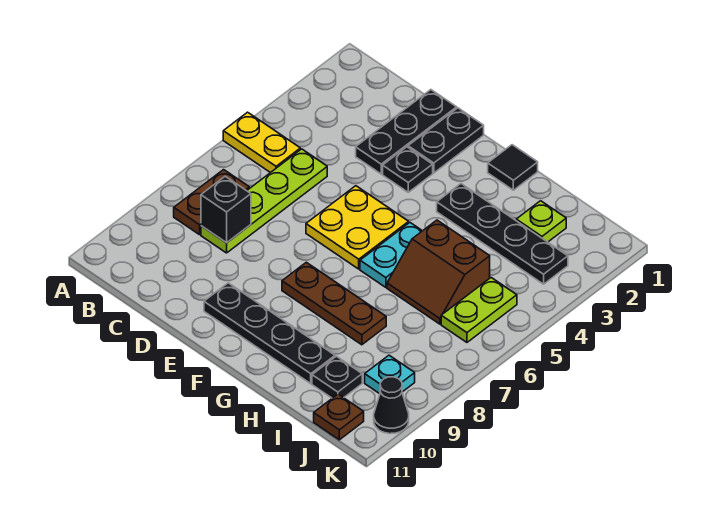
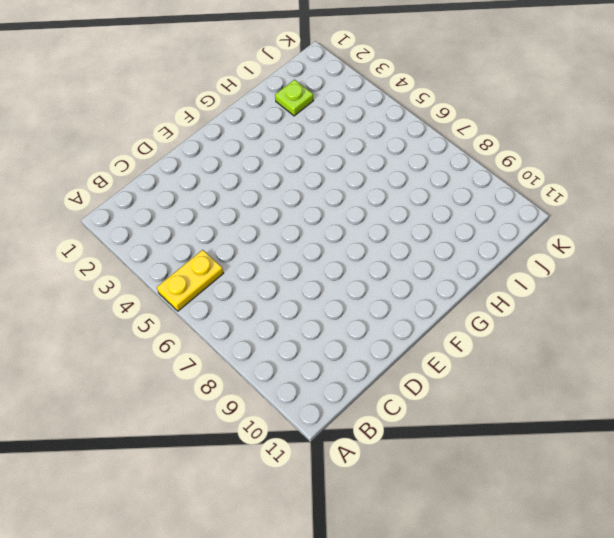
none -> brown 1x2 plate [174,170,249,235]
none -> lime 1x4 plate [201,149,327,253]
none -> black 1x3 plate [356,90,457,174]

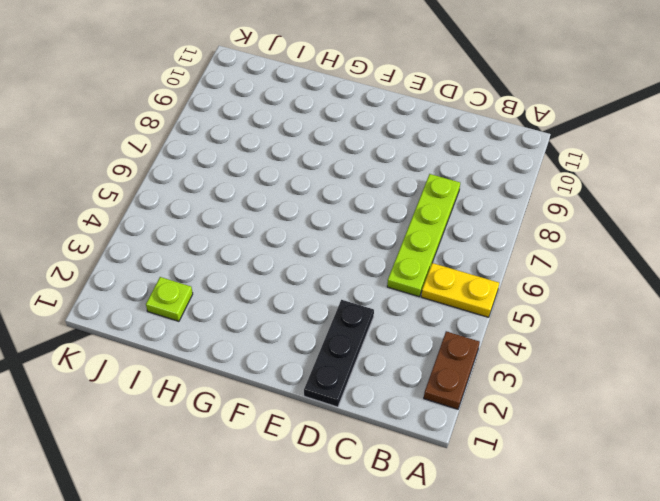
brown 1x2 plate [424,331,480,409] -> brown 1x2 plate moved to [174,170,249,235]
none -> black 1x2 plate [408,108,484,173]
none -> black 1x1 plate [383,147,433,192]
none -> yellow 2x2 plate [306,186,409,269]

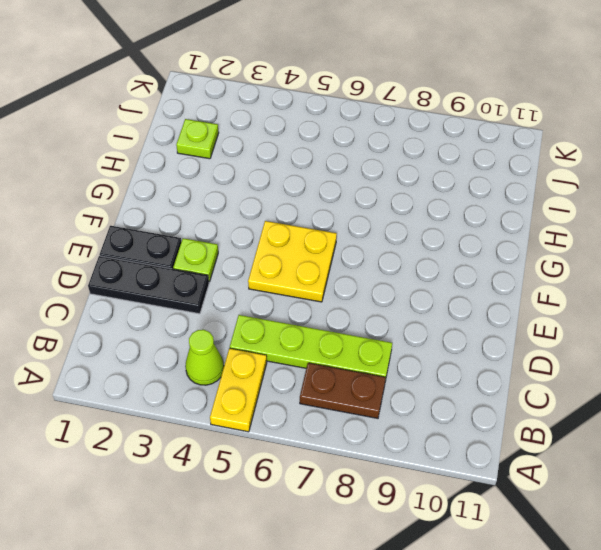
lime 1x1 cone [185,330,224,385] -> none
lime 1x1 plate [173,238,218,282] -> black 1x1 plate [383,147,433,192]
none -> black 1x4 plate [204,283,335,384]
none -> brown 1x3 plate [282,262,386,345]
none -> black 1x1 tile [488,145,538,190]

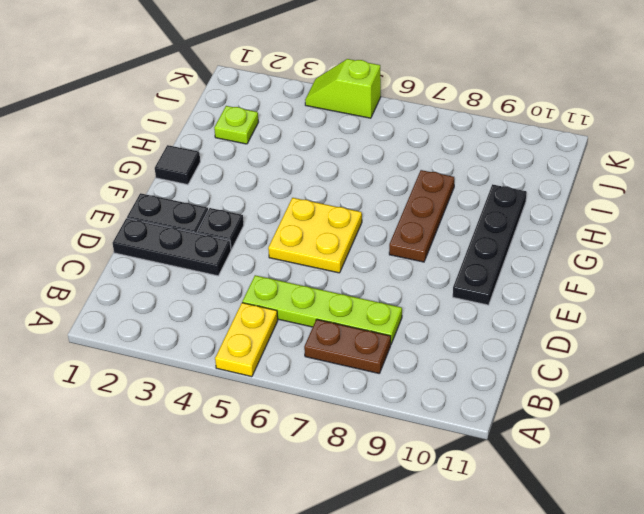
lime 1x2 slope [305,59,381,118] -> none
none -> black 1x4 plate [437,184,568,284]
none -> cyan 1x2 plate [360,223,422,287]
none -> brown 2x2 slope [387,220,490,324]

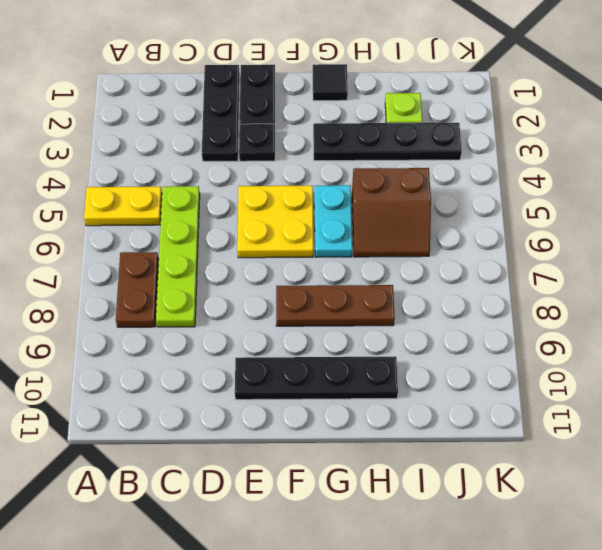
none -> black 1x1 plate [312,356,362,398]
none -> lime 1x2 plate [441,278,517,342]
none -> cyan 1x1 plate [365,355,415,394]

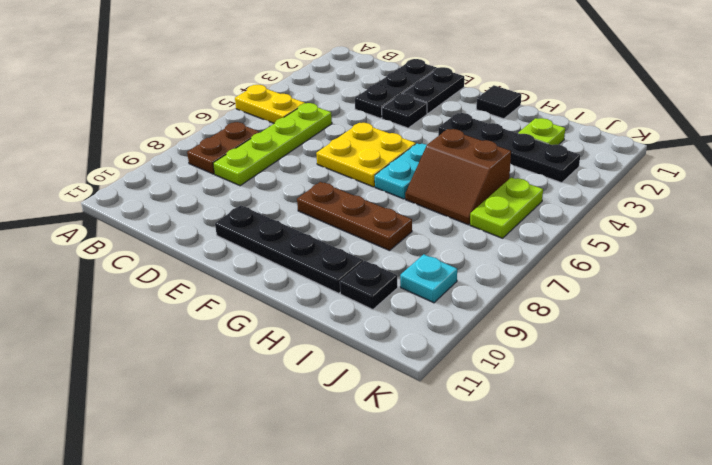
none -> brown 1x1 plate [314,394,364,440]
none -> black 1x1 cone [374,377,409,434]
none -> black 1x1 brick [201,176,251,243]

